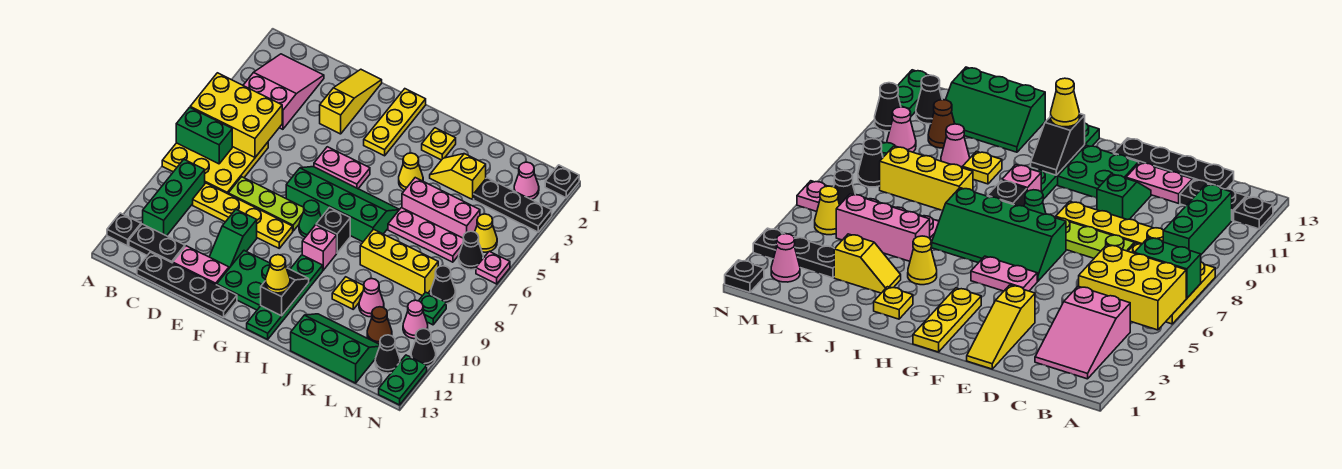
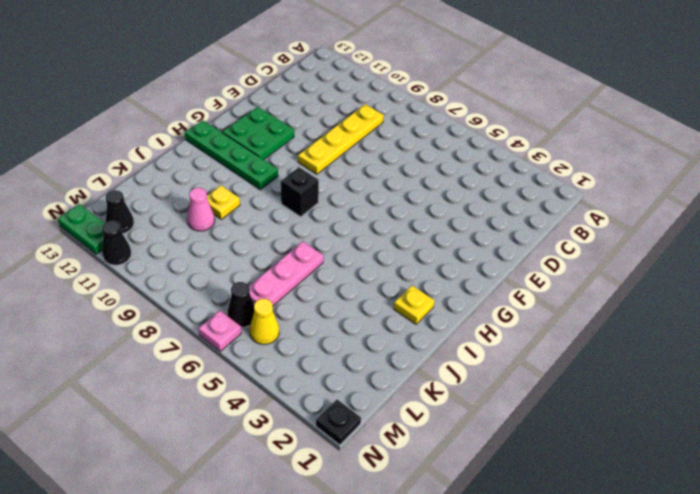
none -> yellow 3x3 plate [162,142,268,194]
none -> black 1x1 plate [107,213,141,246]
none -> pink 2x3 slope [243,54,324,129]
none -> green 1x3 brick [143,159,205,236]

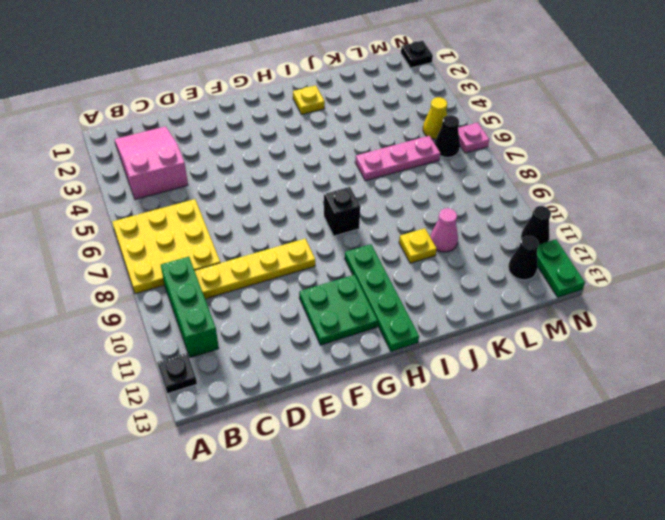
none -> black 1x2 plate [129,224,185,263]
none -> black 1x4 plate [137,252,237,318]
none -> lime 1x3 plate [228,177,304,231]
none -> pink 1x2 plate [173,246,229,285]

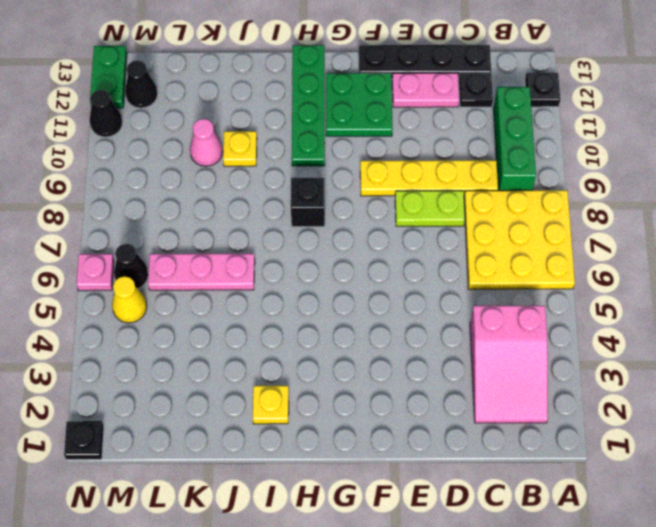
black 1x1 plate [459,73,493,107] -> black 1x2 plate [129,224,185,263]
lime 1x2 plate [395,191,465,226] -> lime 1x3 plate [228,177,304,231]
none -> yellow 1x3 slope [320,69,382,134]
none -> green 1x2 slope [209,210,257,268]
none -> pink 1x2 plate [314,147,370,189]
none -> green 2x4 slope [286,167,399,242]

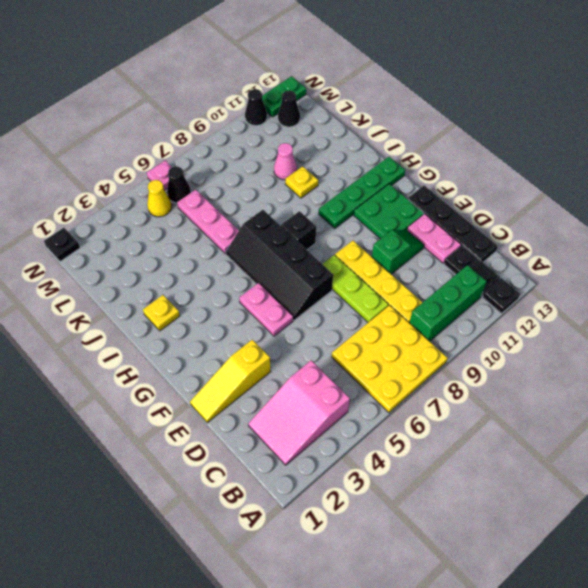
black 2x4 slope [226,210,333,320] -> green 2x4 slope [286,167,399,242]
none -> yellow 1x3 plate [364,89,426,156]
none -> green 1x1 cone [299,200,321,237]
none -> pink 1x1 brick [302,225,337,270]
none -> yellow 1x1 cone [399,153,423,190]

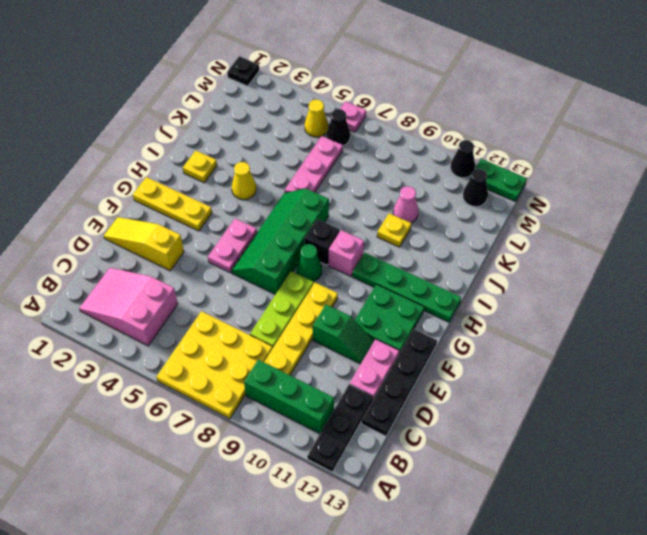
none -> yellow 1x2 slope [430,154,486,199]
none -> pink 1x3 brick [402,178,480,238]
none -> yellow 1x3 brick [360,229,438,296]
none -> green 2x3 slope [291,314,380,383]

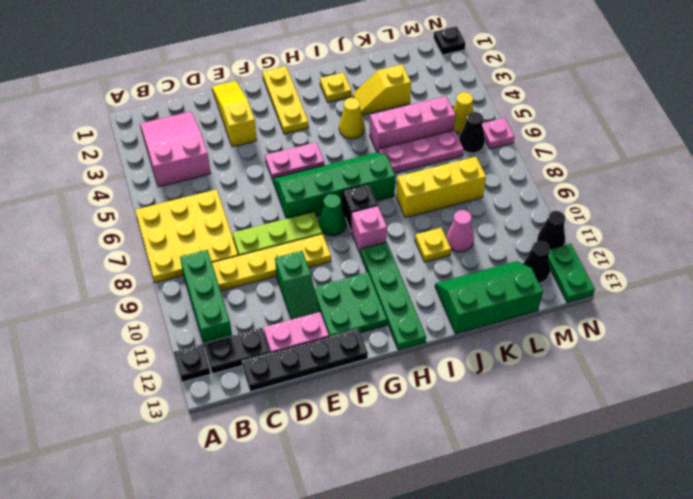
none -> black 1x3 plate [474,178,552,232]
none -> brown 1x1 cone [367,307,392,344]
none -> pink 1x1 cone [514,162,539,200]
none -> black 1x1 cone [431,266,456,304]

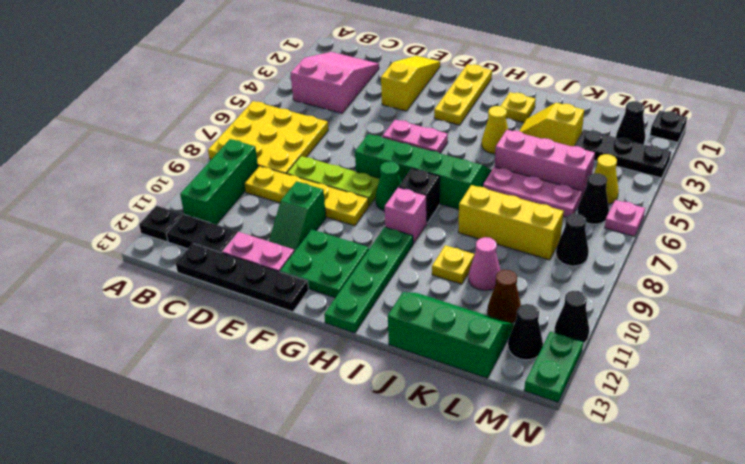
black 1x1 cone [616,101,645,145] -> pink 1x1 cone [514,162,539,200]
none -> green 1x1 plate [419,292,446,325]
none -> pink 1x1 cone [403,300,428,339]
none -> yellow 2x3 brick [190,73,282,157]
none -> green 1x2 brick [176,107,232,164]

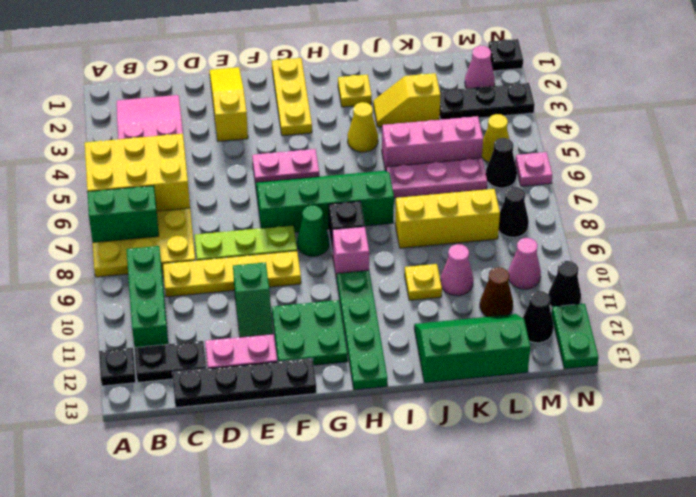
none -> green 1x1 plate [419,292,446,325]
none -> black 1x2 slope [261,268,309,316]
none -> yellow 1x1 cone [265,255,290,293]

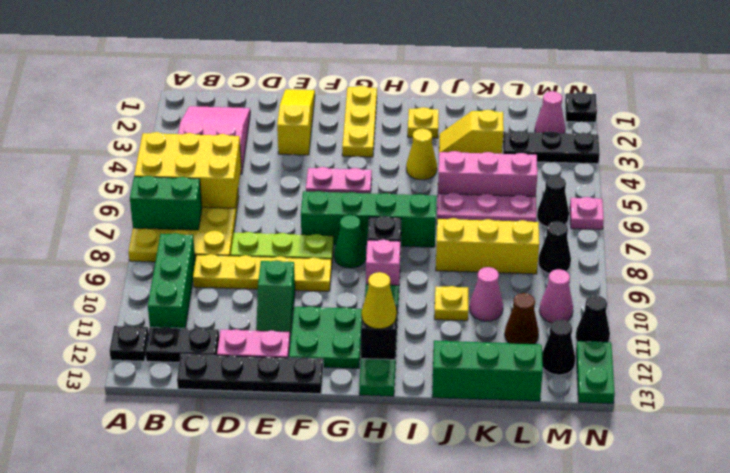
none -> yellow 1x1 cone [475,214,497,252]
none -> green 1x1 plate [419,292,446,325]

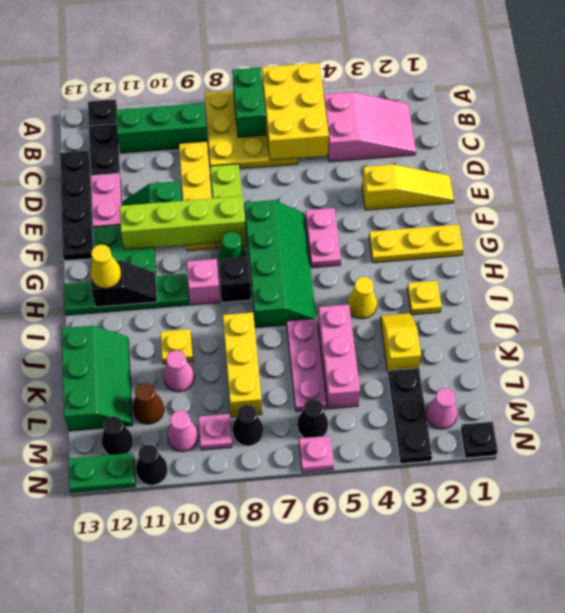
lime 1x4 brick [120,196,246,250] -> none
pink 1x1 plate [198,414,232,450] -> green 1x1 plate [419,292,446,325]
none -> yellow 1x1 cone [475,214,497,252]

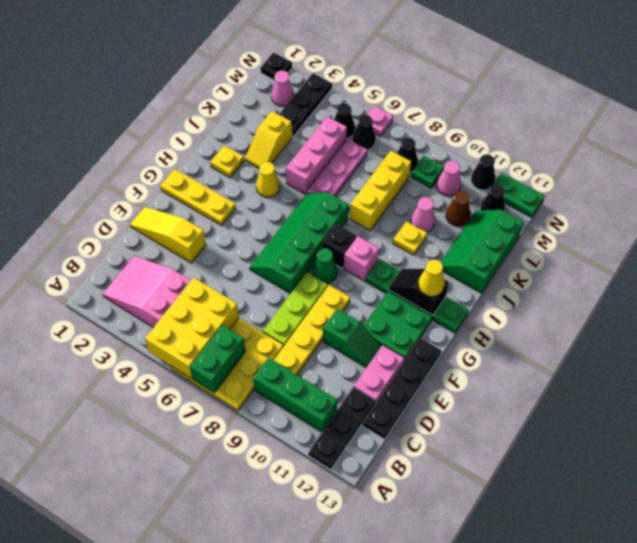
black 1x1 cone [334,103,355,139] -> yellow 1x1 cone [475,214,497,252]
none -> pink 1x2 plate [314,147,370,189]

